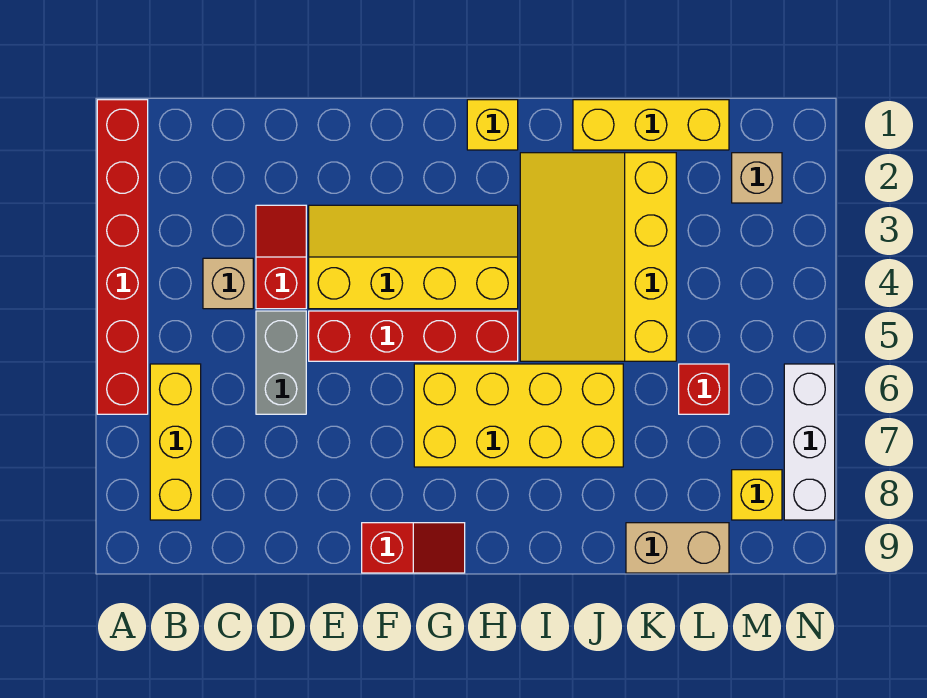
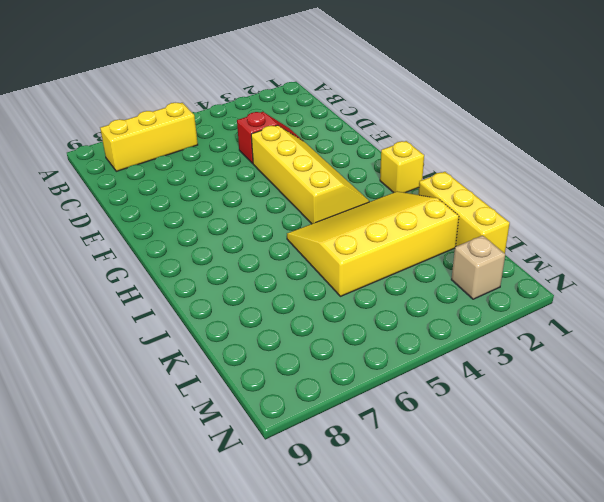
none -> red 1x6 brick [97,100,148,414]
none -> tan 1x1 brick [203,258,253,309]
none -> grey 1x2 brick [256,311,306,414]

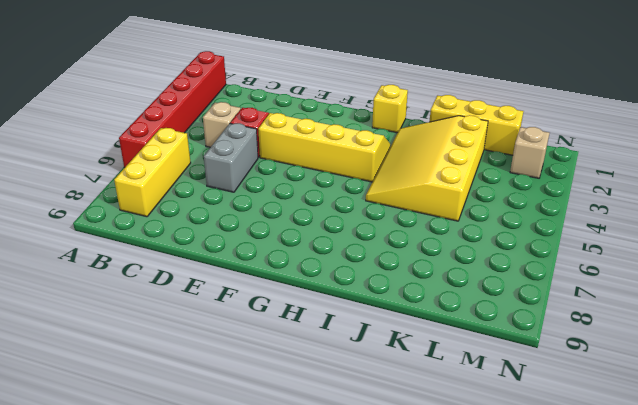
none -> red 1x4 brick [309,311,518,361]
none -> red 1x2 slope [362,523,465,573]
none -> yellow 2x4 brick [414,364,623,467]

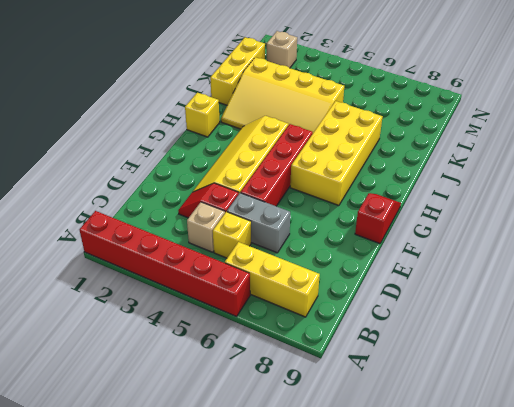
yellow 1x1 brick [213,212,251,258] -> yellow 1x1 brick moved to [732,470,782,520]
none -> tan 1x2 brick [626,523,729,573]
none -> red 1x1 brick [679,364,729,414]
none -> white 1x3 brick [784,364,835,520]

